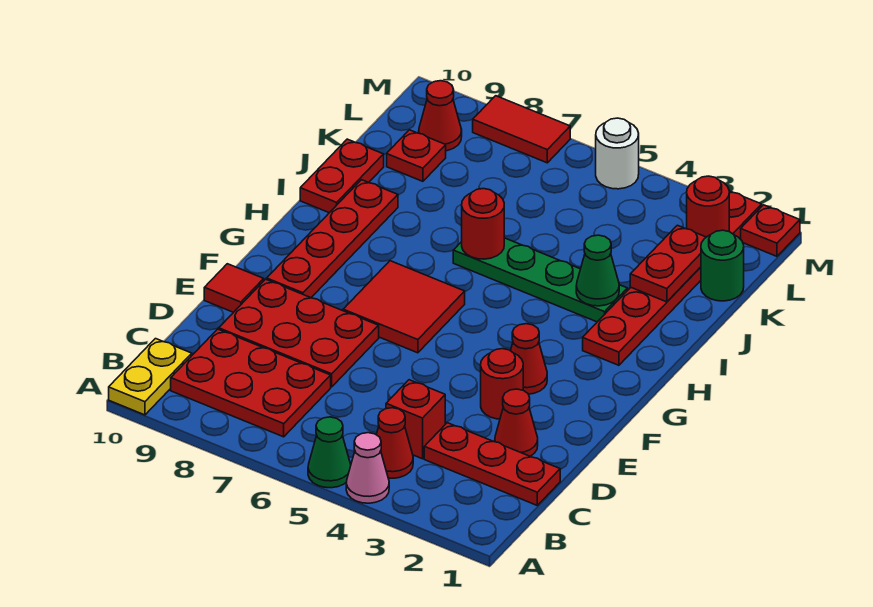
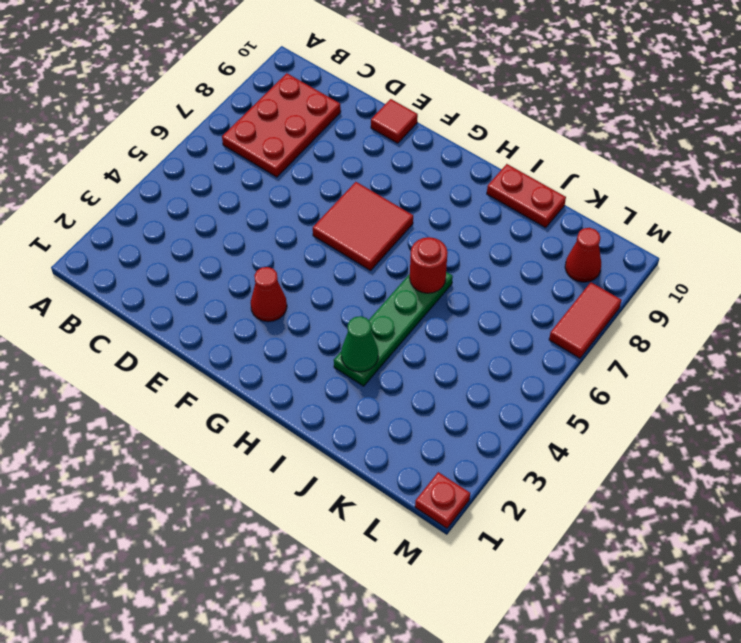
none -> pink 1x1 cone [346,433,389,503]
none -> green 1x1 cone [308,417,351,488]
none -> yellow 1x2 plate [109,339,192,415]

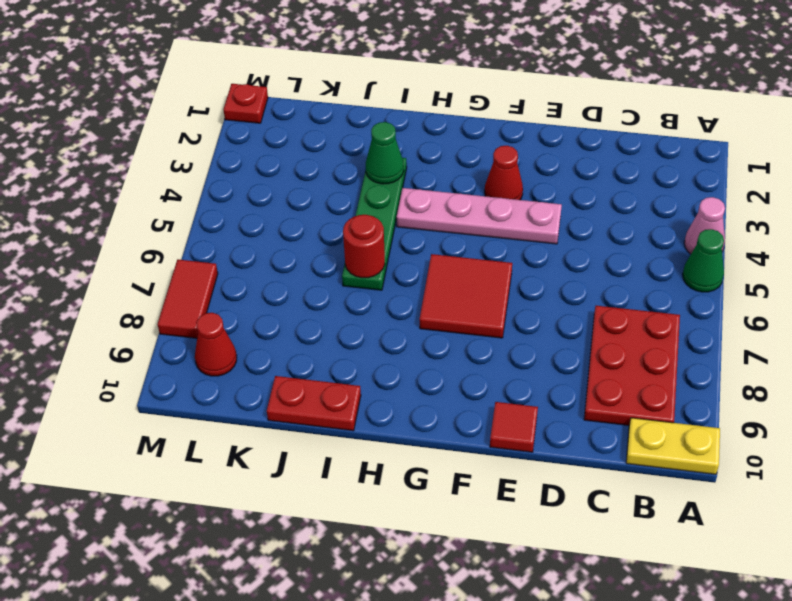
pink 1x4 plate [397,188,562,244] -> none
none -> red 1x1 cone [376,408,413,478]
none -> red 1x3 plate [424,423,560,505]
none -> red 1x1 brick [386,380,445,459]

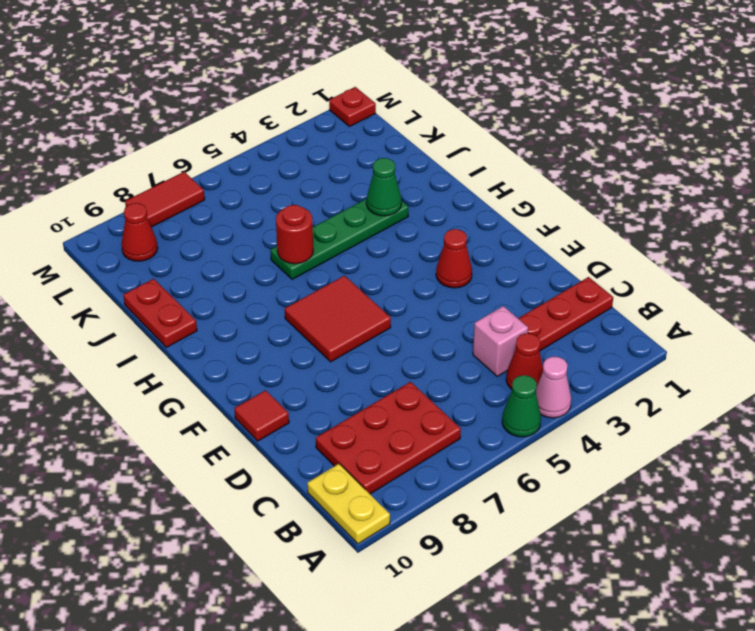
pink 1x1 brick [473,306,528,376] -> red 1x1 brick [386,380,445,459]
none -> red 1x1 cone [495,389,538,456]
none -> red 2x3 plate [219,279,379,387]
none -> red 1x1 round brick [481,349,523,419]

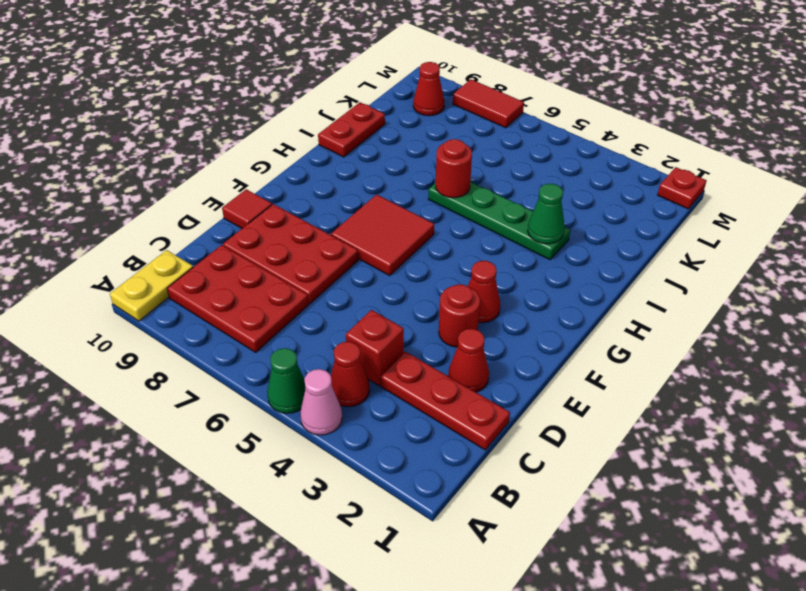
none -> red 1x4 plate [267,180,398,298]
none -> red 1x6 plate [583,191,762,365]
none -> green 1x1 round brick [701,230,744,301]

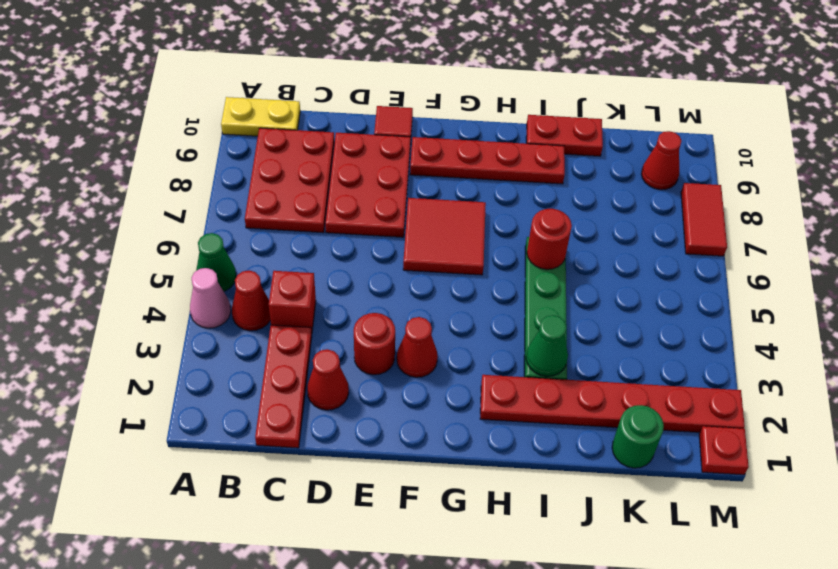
none -> red 1x1 plate [387,130,446,181]
none -> white 1x1 round brick [596,118,639,189]
none -> red 1x2 plate [630,225,706,302]

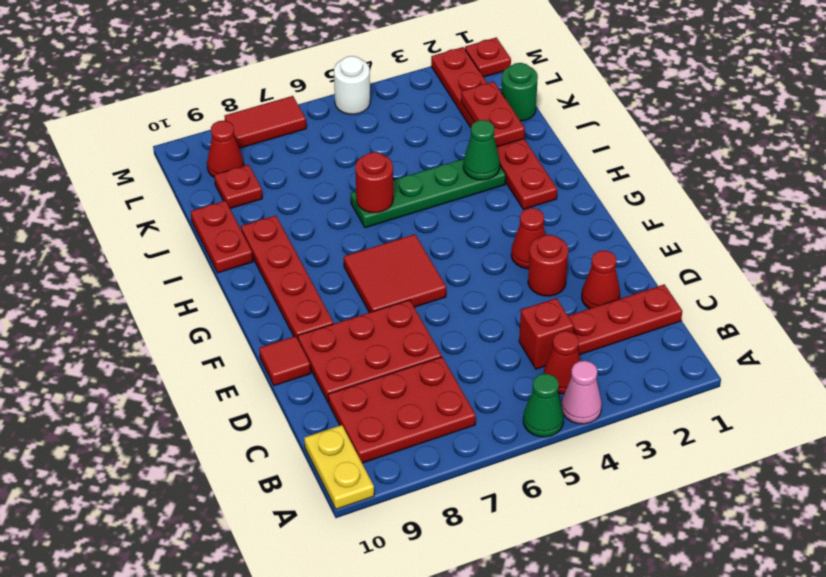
none -> red 1x1 round brick [687,176,729,237]

